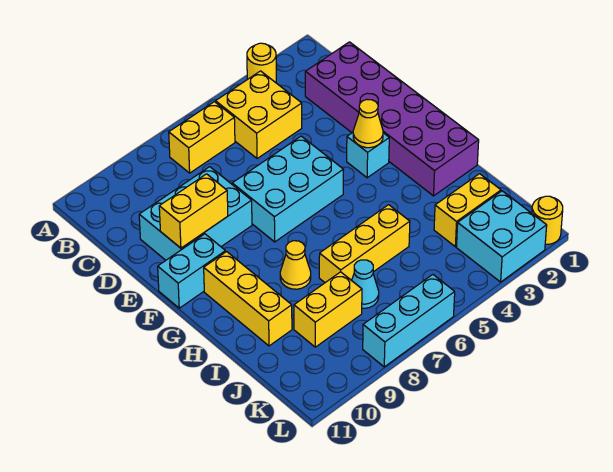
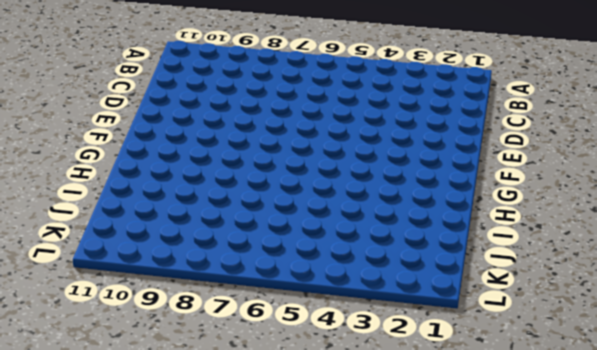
none -> yellow 1x1 round brick [247,43,276,83]
none -> yellow 2x2 brick [216,71,302,159]
none -> yellow 1x2 brick [169,102,235,173]

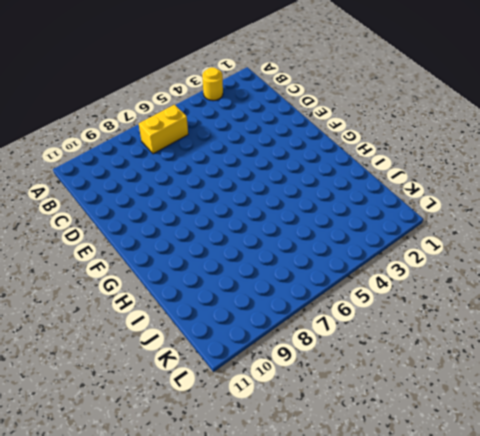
none -> yellow 2x2 brick [216,71,302,159]
none -> purple 2x6 brick [305,42,479,196]
none -> cyan 2x3 brick [139,167,252,260]

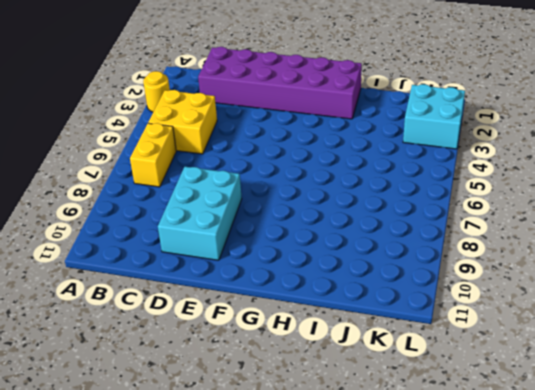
none -> cyan 2x3 brick [232,136,344,242]
none -> cyan 1x1 brick [347,133,389,178]
none -> cyan 1x2 brick [158,234,226,308]

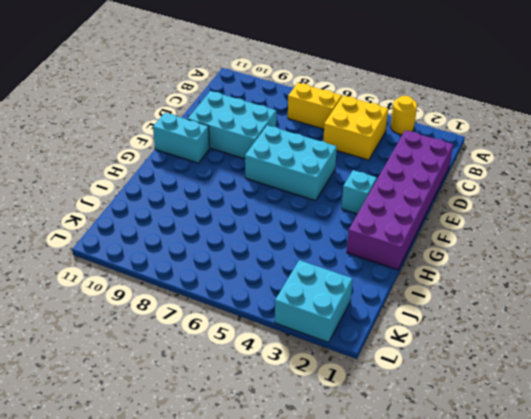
none -> yellow 1x3 brick [204,252,292,346]
none -> yellow 1x1 cone [280,241,311,289]
none -> yellow 1x3 brick [319,205,410,283]

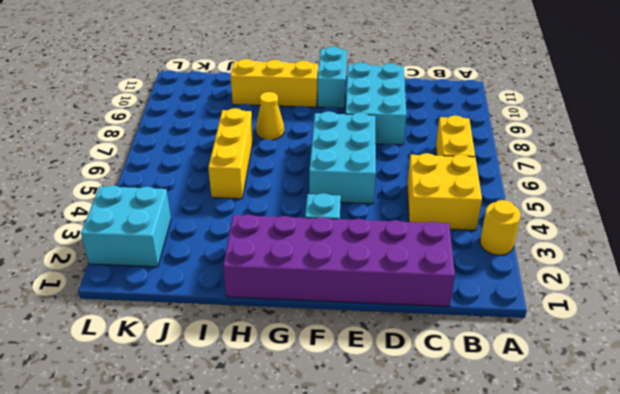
none -> yellow 1x2 brick [434,174,501,247]
none -> cyan 1x1 cone [352,260,379,308]
none -> yellow 1x2 brick [294,272,362,347]

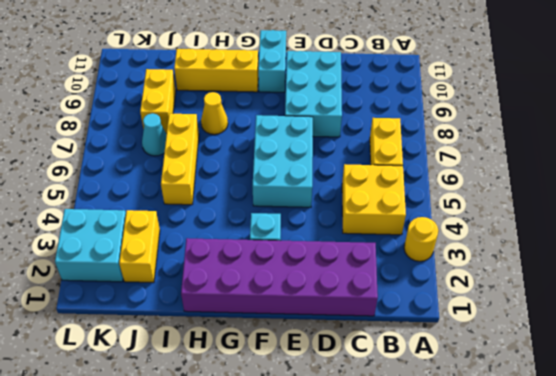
none -> yellow 1x1 round brick [532,196,563,244]
none -> cyan 1x3 brick [363,275,455,367]
none -> yellow 1x2 brick [159,174,228,248]

